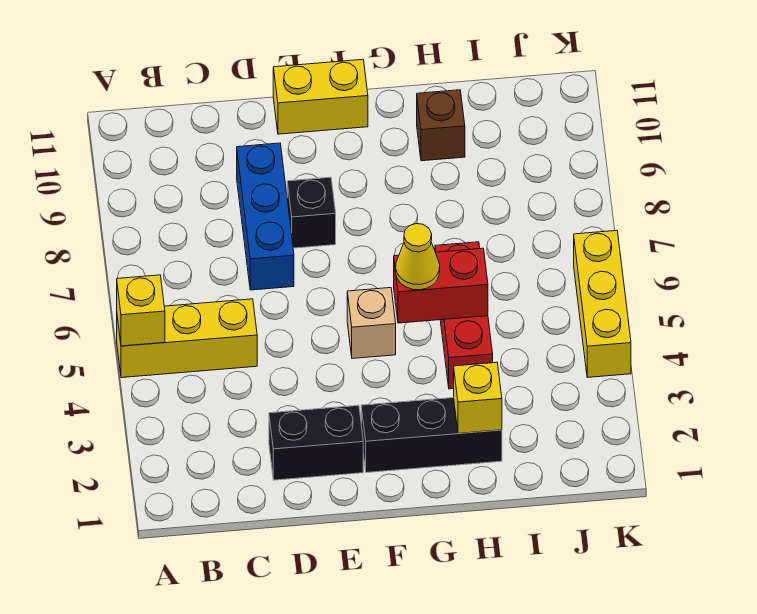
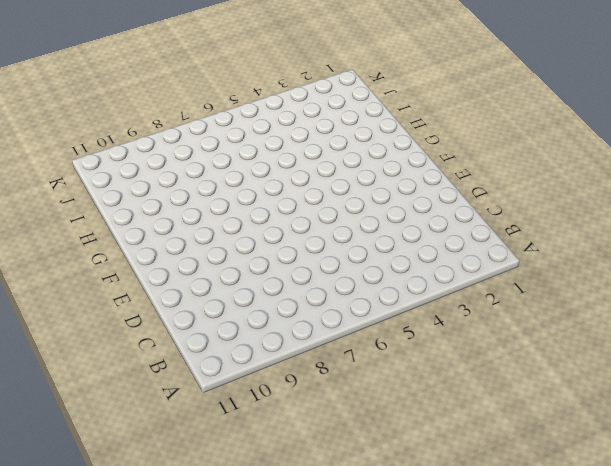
none -> yellow 1x3 brick [117,299,257,378]
none -> black 1x2 brick [269,405,363,480]
none -> blue 1x3 brick [237,143,294,290]

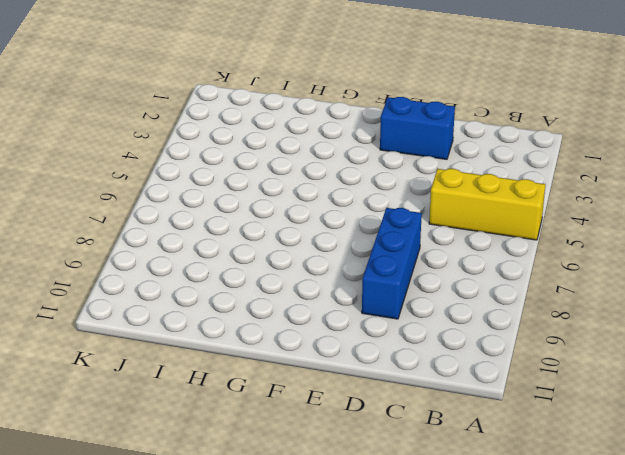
blue 1x2 brick [380,97,455,159] -> black 1x2 brick [269,405,363,480]
none -> black 1x1 brick [287,177,336,248]
none -> yellow 1x2 brick [273,59,368,134]
none -> black 1x3 brick [361,398,502,473]

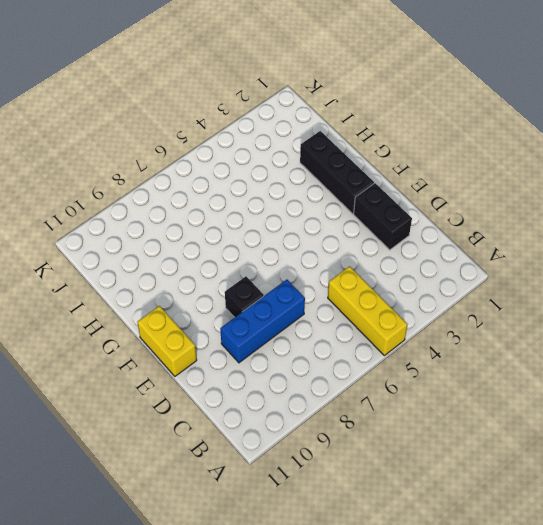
none -> tan 1x1 brick [347,288,396,359]
none -> red 1x3 brick [435,242,493,389]
none -> brown 1x1 brick [417,90,465,161]

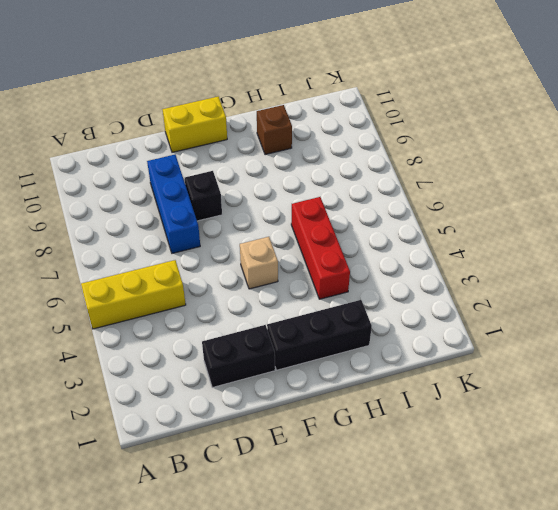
none -> yellow 1x3 brick [574,231,631,377]
none -> yellow 1x1 brick [117,275,165,346]
none -> red 1x2 brick [394,248,488,323]

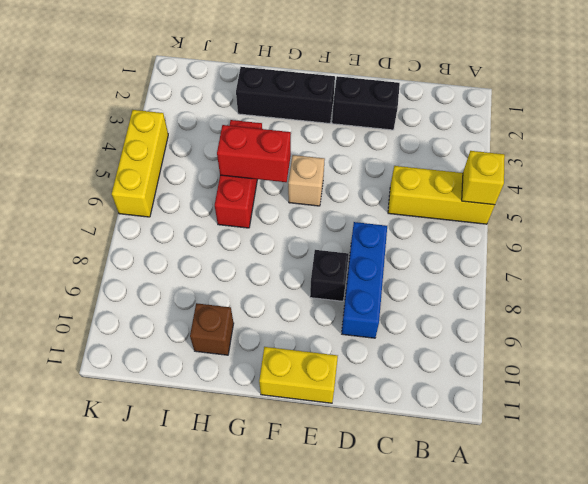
none -> yellow 1x1 brick [454,362,502,433]
none -> yellow 1x1 cone [396,224,440,290]

